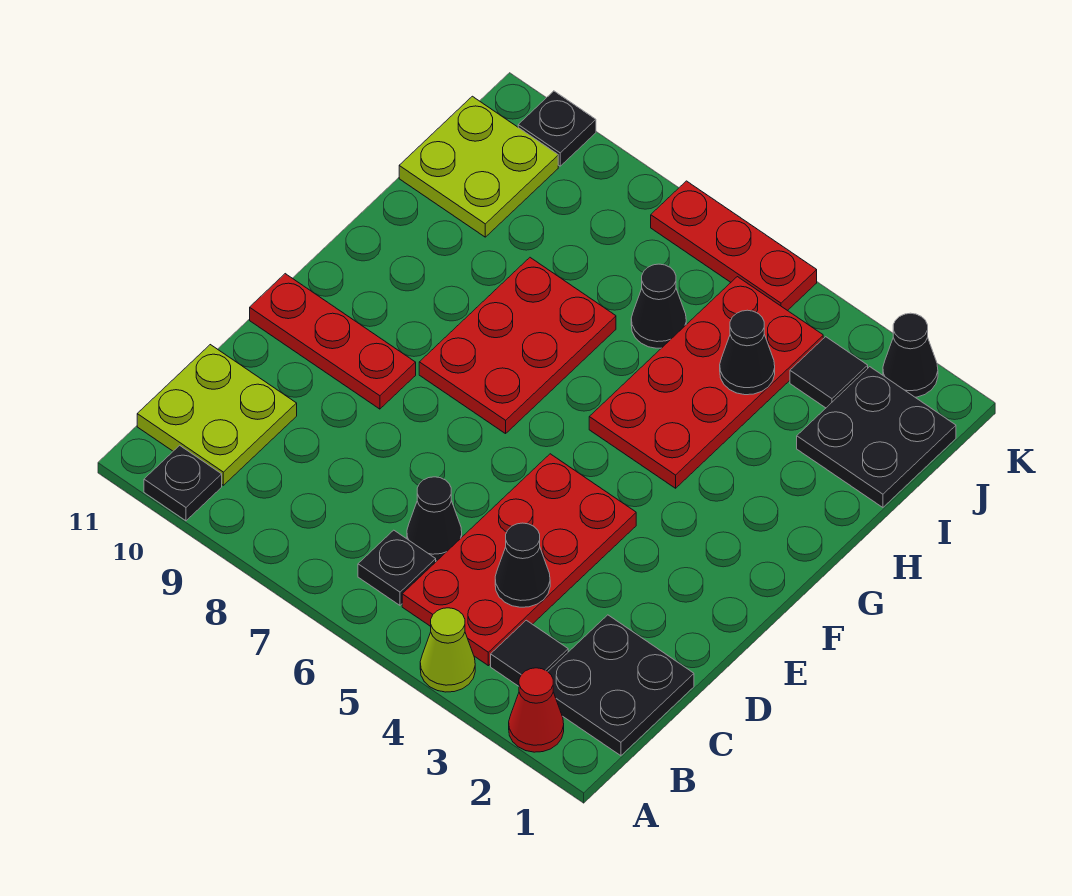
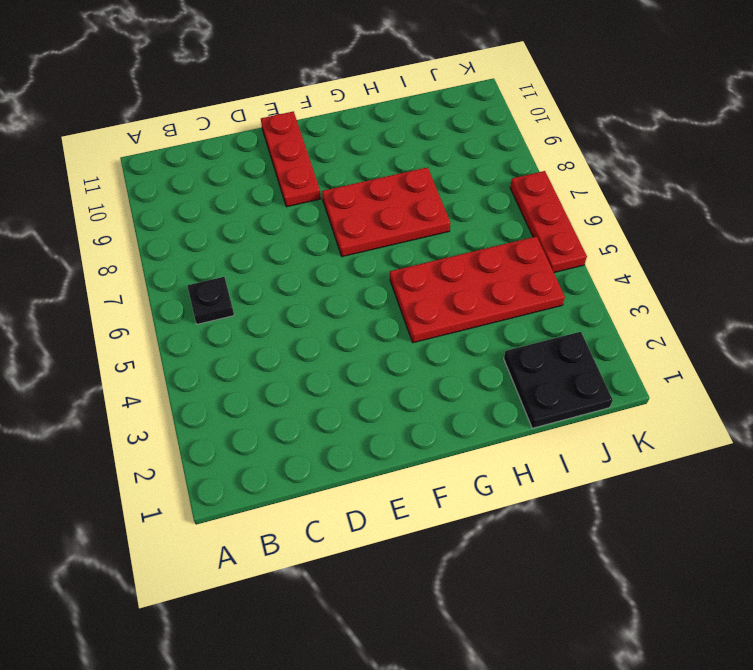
none -> red 1x1 cone [509,668,564,752]
none -> lime 1x1 cone [420,608,475,692]
none -> black 1x1 plate [144,445,222,521]

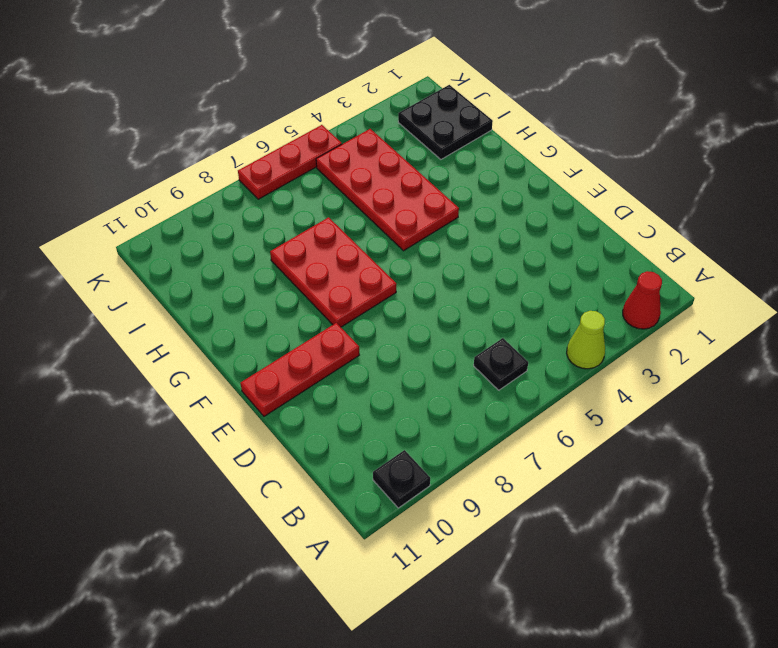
none -> black 2x2 plate [548,615,694,756]
none -> black 1x1 tile [491,620,568,686]
none -> red 2x4 plate [402,454,636,666]

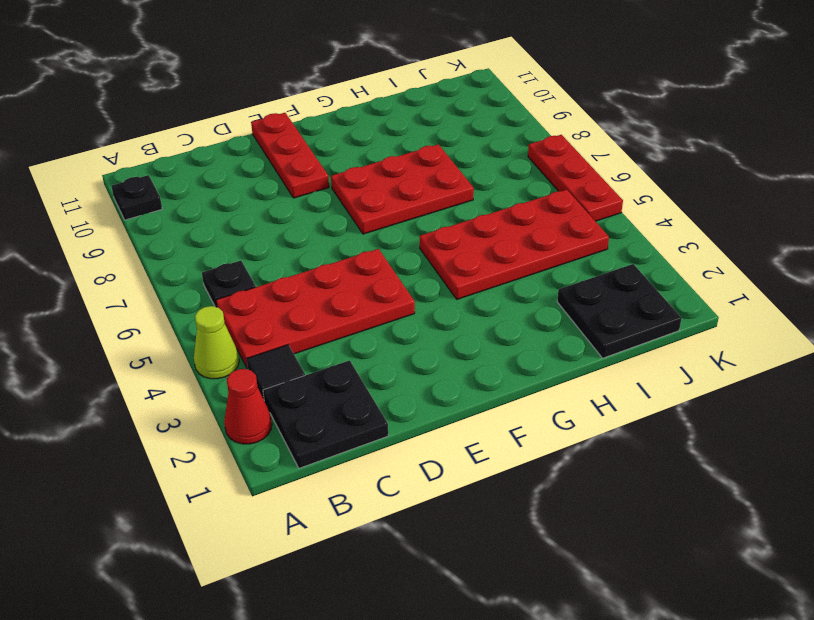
none -> lime 2x2 plate [137,345,297,485]
none -> black 1x1 cone [407,477,462,561]
none -> black 1x1 cone [631,264,686,348]

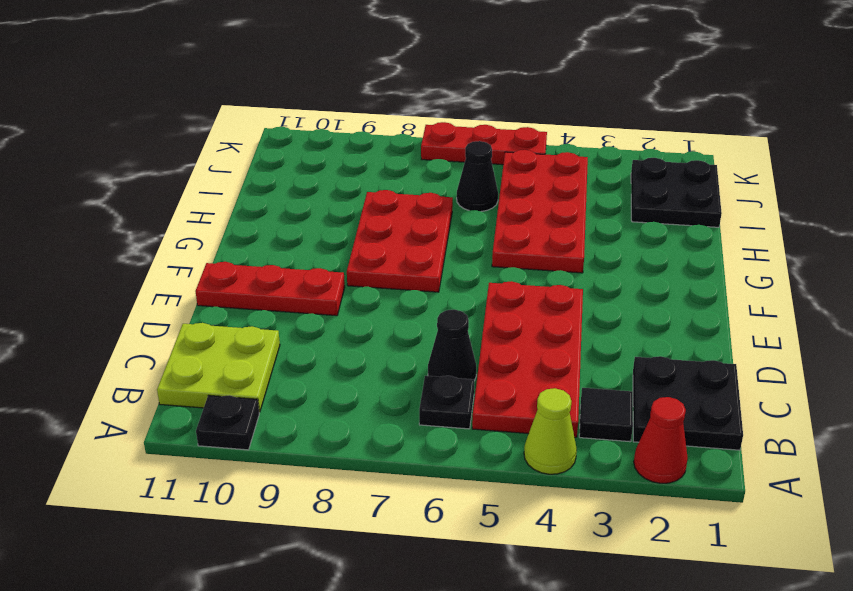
none -> lime 2x2 plate [399,96,558,237]
none -> black 1x1 tile [790,337,868,408]
none -> black 1x1 cone [883,313,938,397]

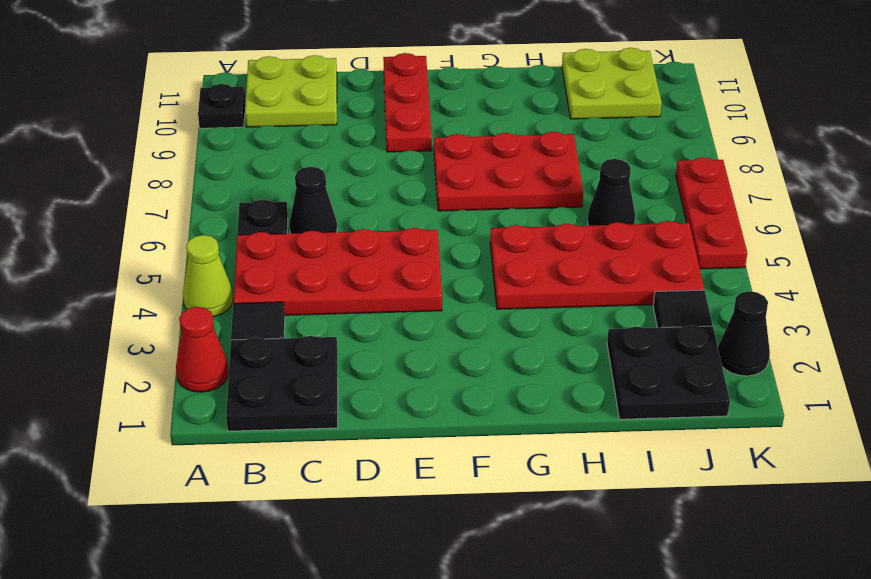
none -> black 1x1 plate [518,91,596,166]
none -> black 1x1 cone [495,523,550,607]
none -> black 1x1 cone [720,310,775,395]

